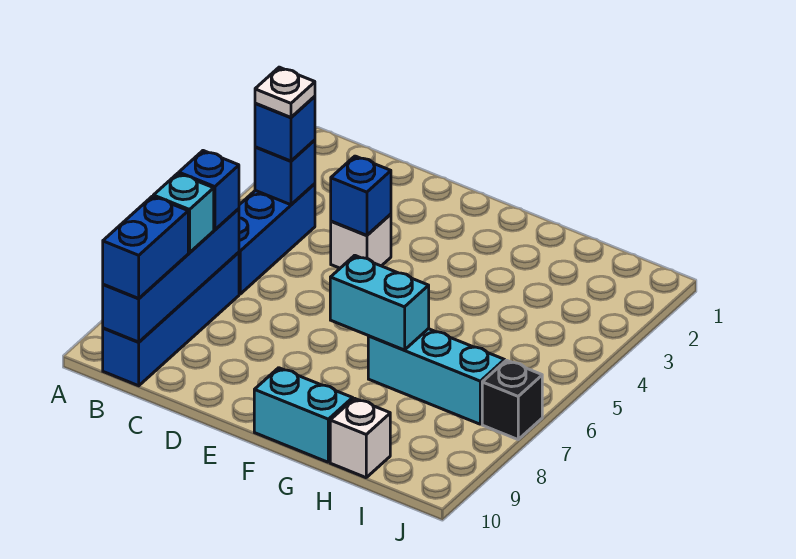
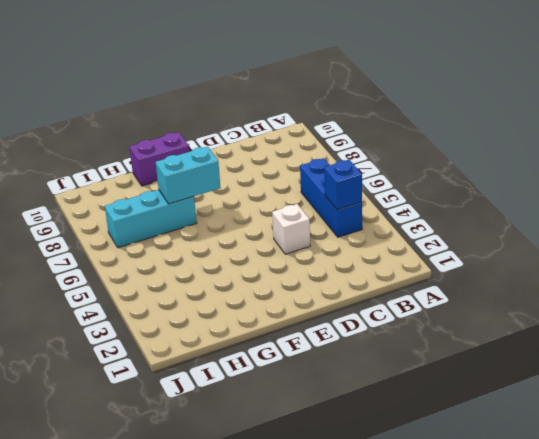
purple 1x2 brick [130,132,189,186] -> cyan 1x2 brick [254,368,353,462]
none -> blue 1x4 brick [103,252,239,386]
none -> white 1x1 brick [330,398,390,478]
none -> black 1x1 brick [482,360,542,439]

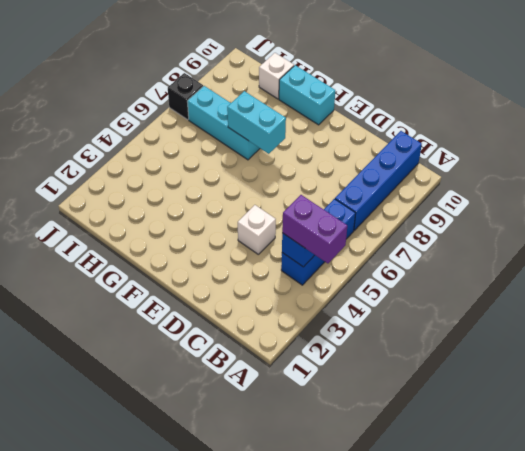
purple 1x2 brick [282,195,347,263] -> blue 1x1 brick [255,96,315,161]
none -> blue 1x4 brick [103,209,239,342]
none -> blue 1x1 brick [331,156,391,236]
none -> blue 1x1 brick [179,151,239,230]

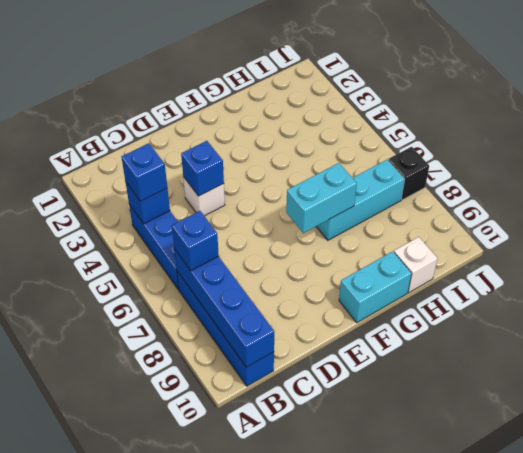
none -> cyan 1x1 brick [153,173,214,253]
none -> blue 1x2 brick [103,196,188,298]
none -> white 1x1 plate [255,67,315,117]

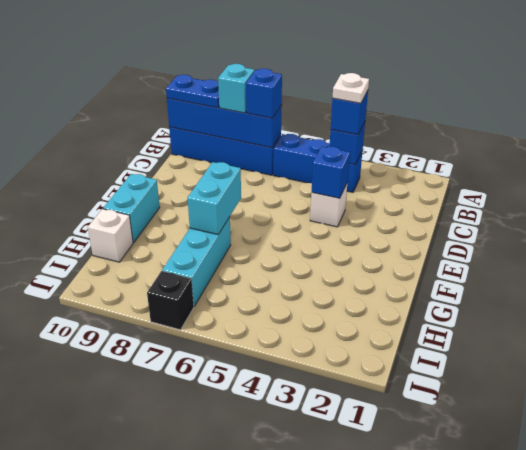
blue 1x2 plate [166,75,219,108] -> blue 1x2 brick [103,196,188,298]

